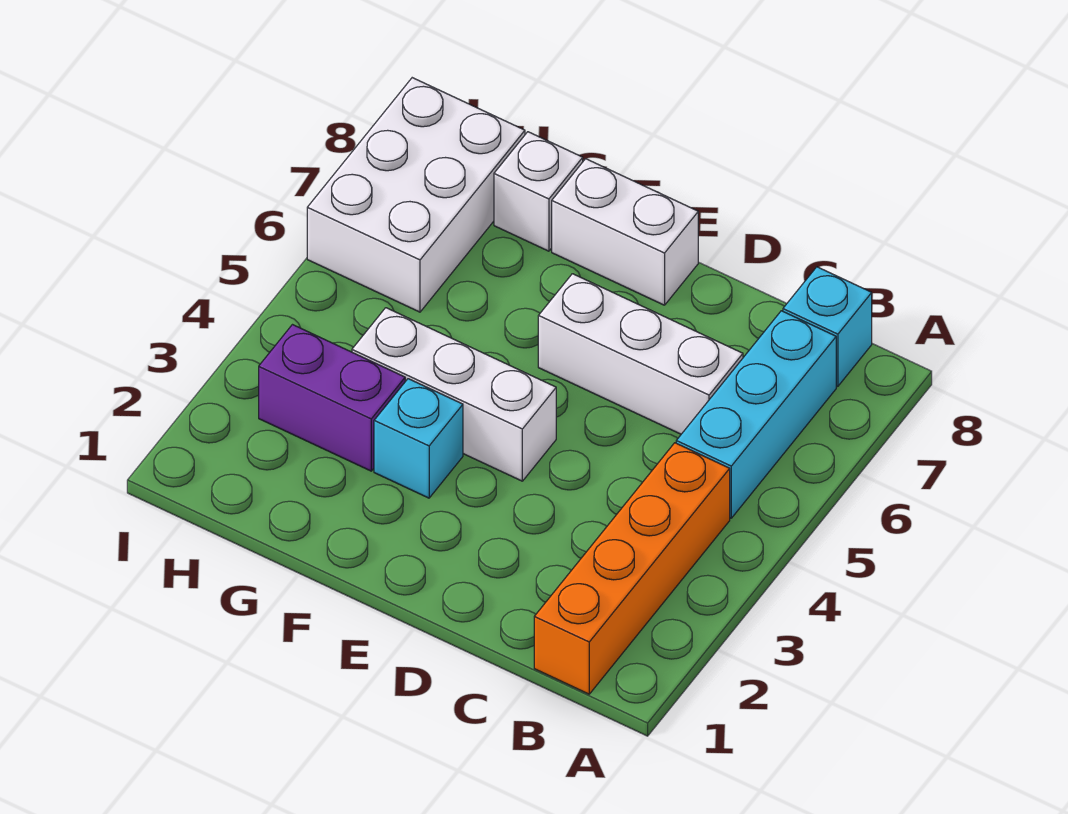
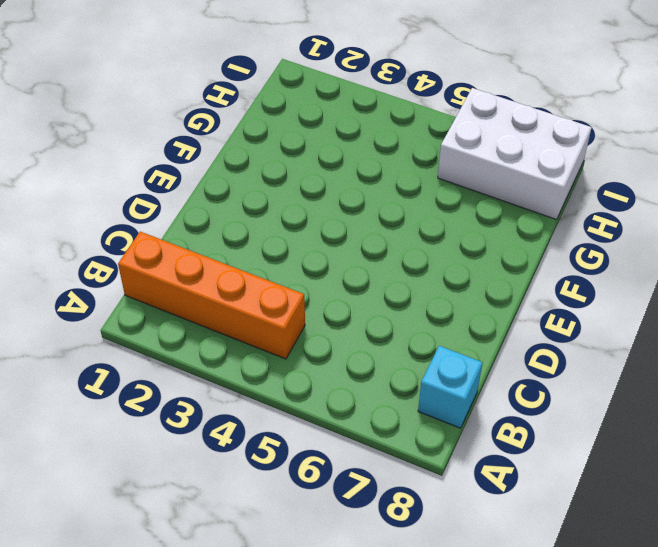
none -> cyan 1x3 brick [676,311,836,518]
none -> white 1x3 brick [538,274,743,434]

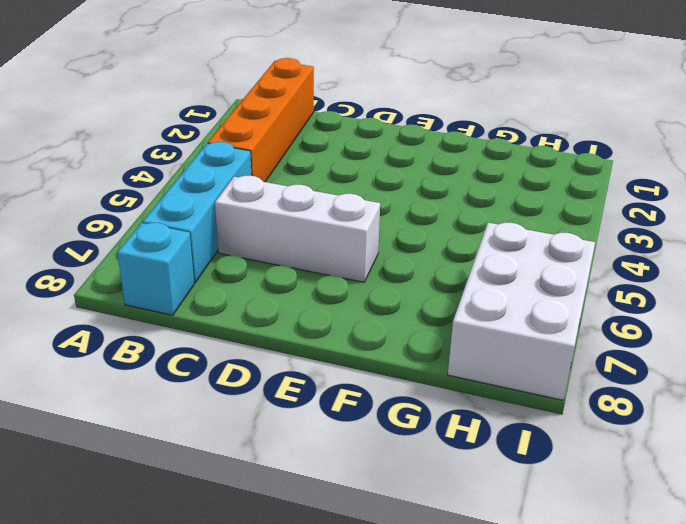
none -> white 1x3 brick [352,308,556,481]
none -> white 1x2 brick [552,159,698,305]

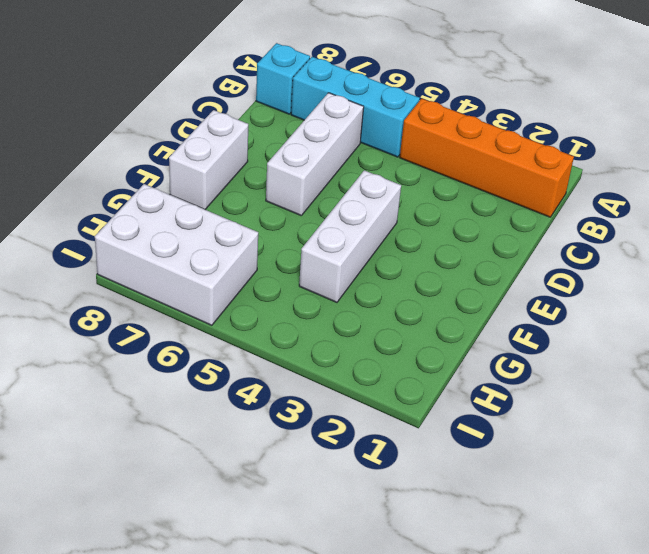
none -> cyan 1x1 brick [374,379,463,498]
none -> purple 1x2 brick [259,325,405,471]

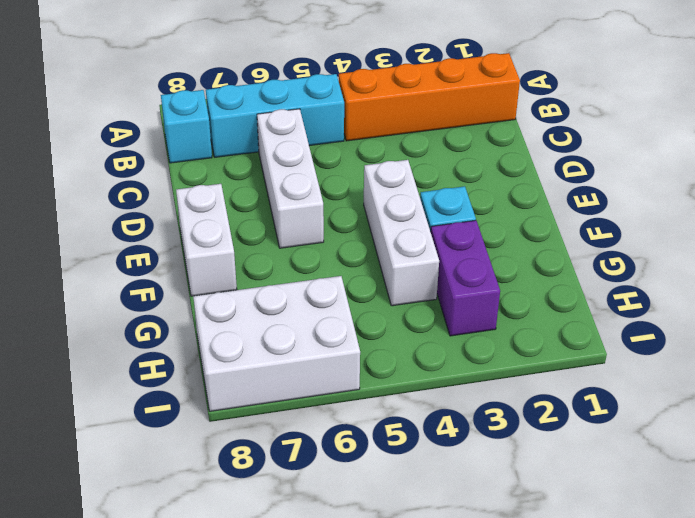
none -> white 1x1 brick [494,132,583,251]

